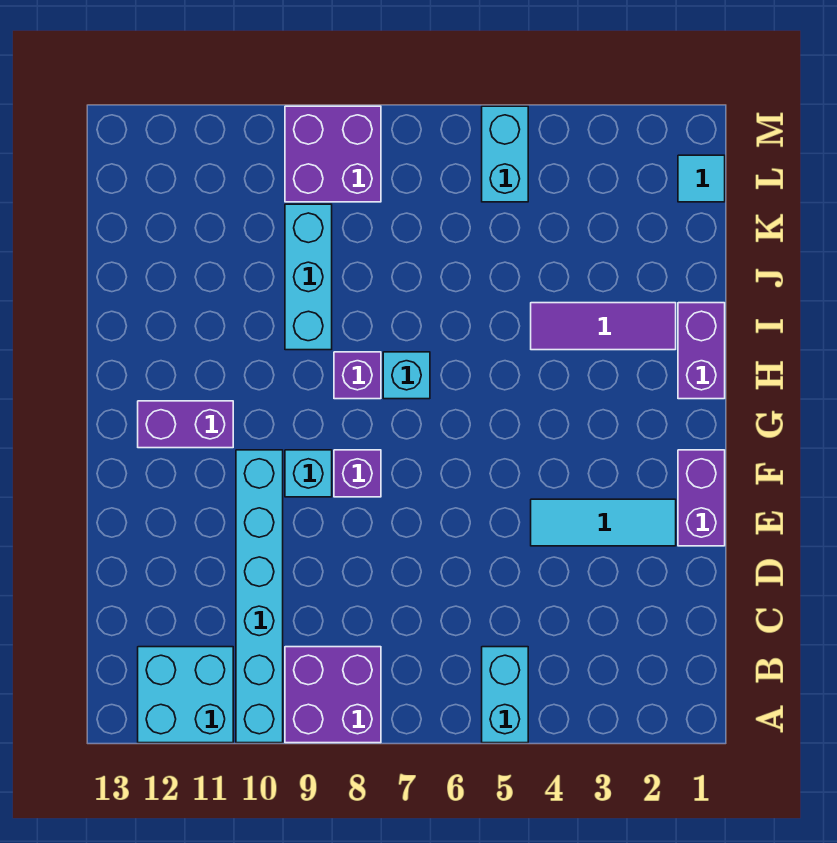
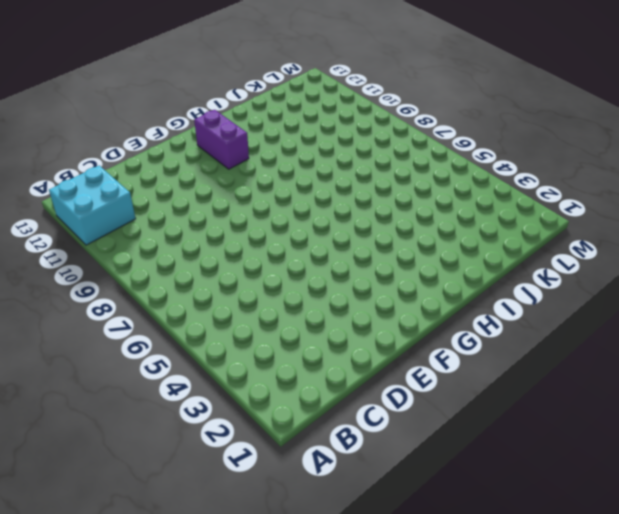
none -> cyan 1x2 brick [482,647,528,743]
none -> purple 2x2 brick [285,647,381,743]
none -> cyan 1x6 brick [236,450,283,743]

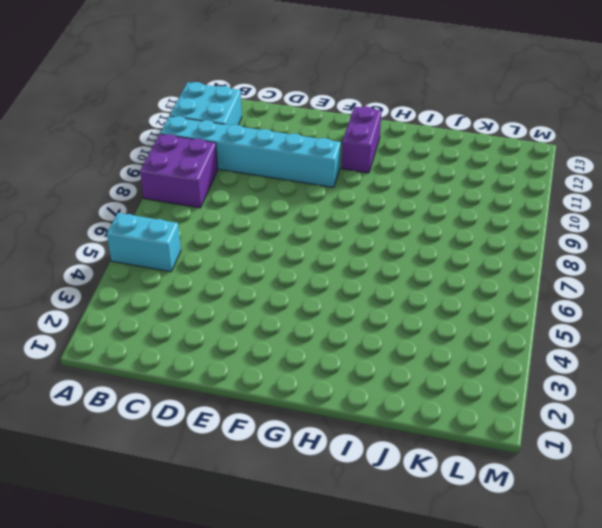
none -> purple 1x2 brick [678,450,725,546]
none -> cyan 1x3 tile [531,499,676,546]
none -> purple 1x1 brick [334,450,381,497]

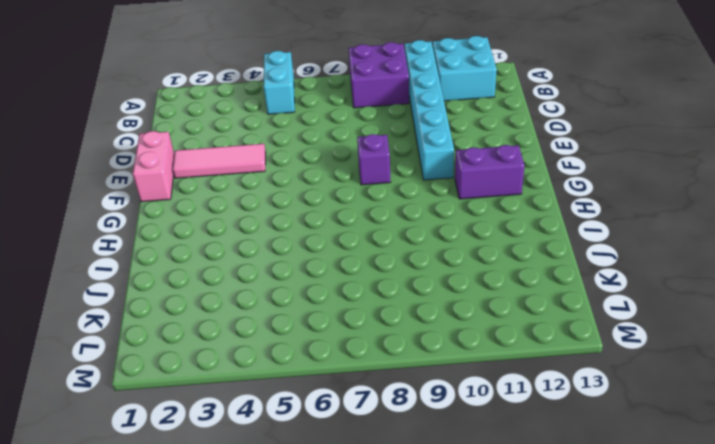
pink 1x2 brick [133,131,174,202] -> purple 1x2 brick [678,450,725,546]
pink 1x3 tile [173,144,266,178] -> cyan 1x3 tile [531,499,676,546]
none -> cyan 1x1 brick [285,450,332,497]
none -> purple 1x2 brick [678,303,725,399]
none -> cyan 1x1 brick [383,352,430,399]

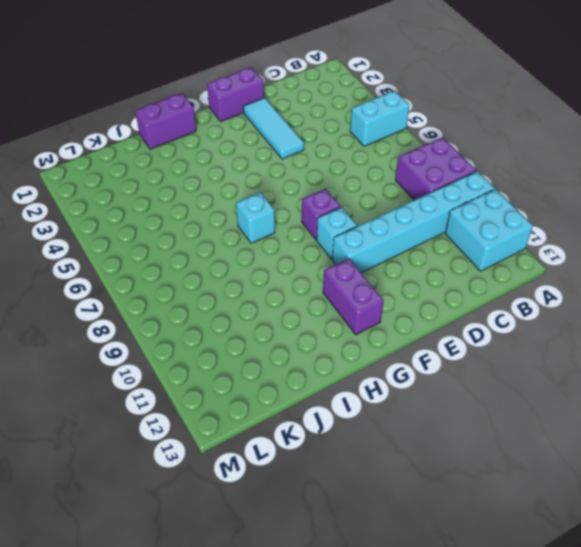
none -> purple 1x1 brick [334,352,381,399]
none -> purple 1x3 tile [531,303,676,350]
none -> cyan 1x3 brick [285,204,332,350]

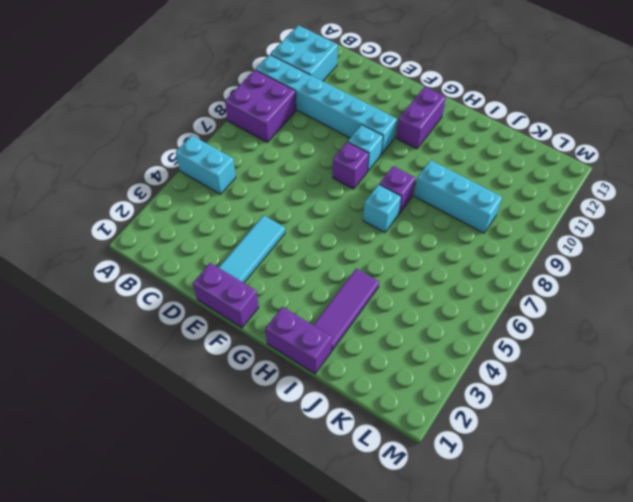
none -> cyan 1x1 tile [678,155,725,202]
none -> cyan 1x2 brick [482,106,528,202]
none -> purple 2x2 brick [285,106,381,202]

